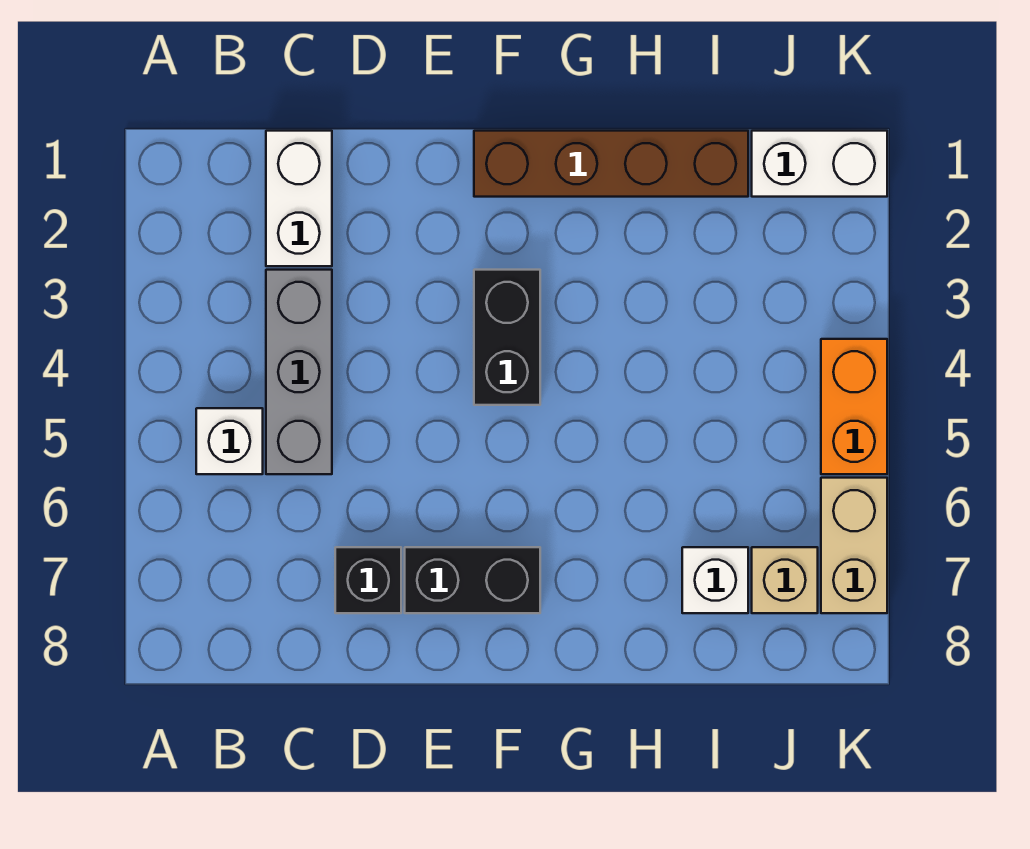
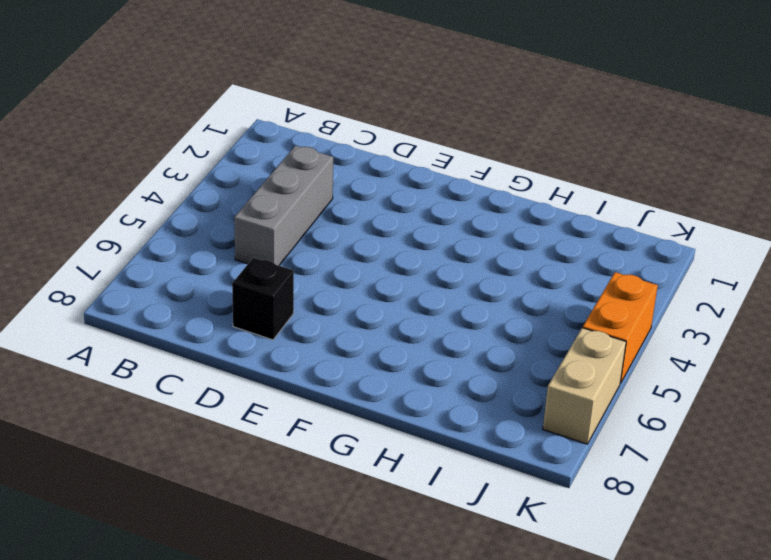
none -> white 1x1 brick [196,408,263,474]
none -> white 1x2 brick [266,131,332,266]
none -> black 1x2 brick [405,547,540,613]

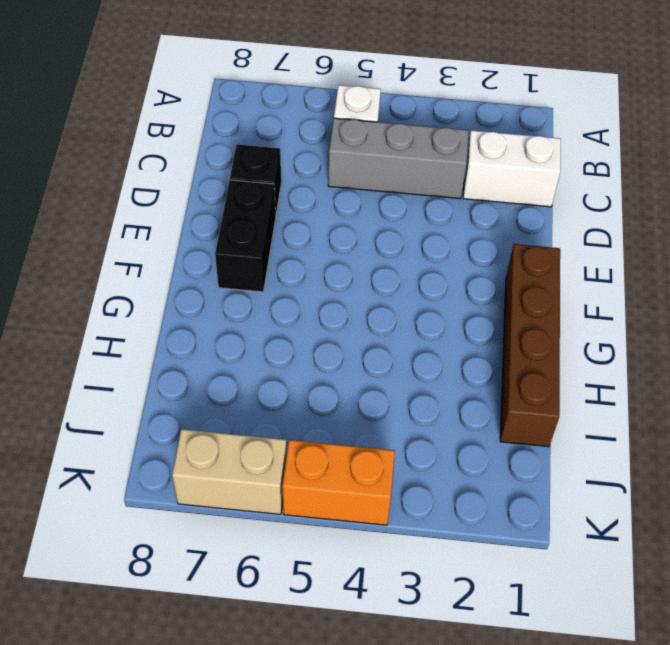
none -> black 1x2 brick [474,270,540,405]
none -> white 1x1 brick [682,547,748,613]
none -> white 1x2 brick [752,131,887,197]

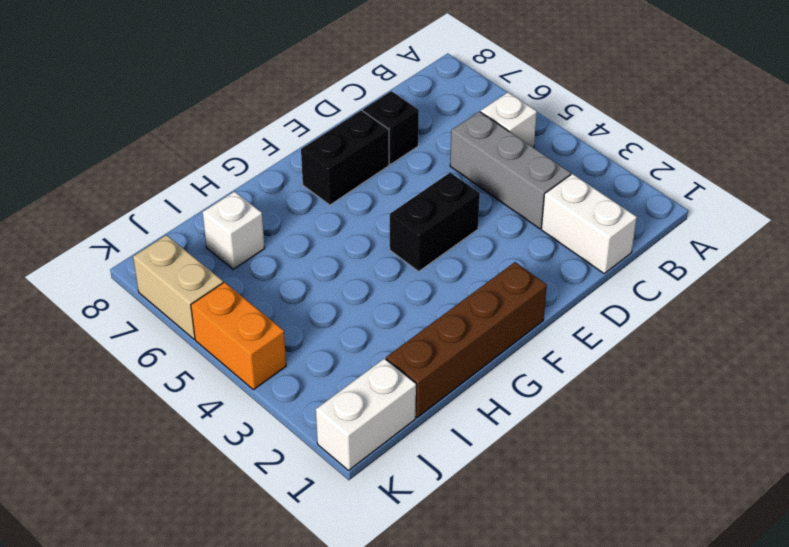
black 1x2 brick [390,173,480,271] -> black 1x2 brick turned to [474,270,540,405]
none -> tan 1x1 brick [752,547,818,613]

